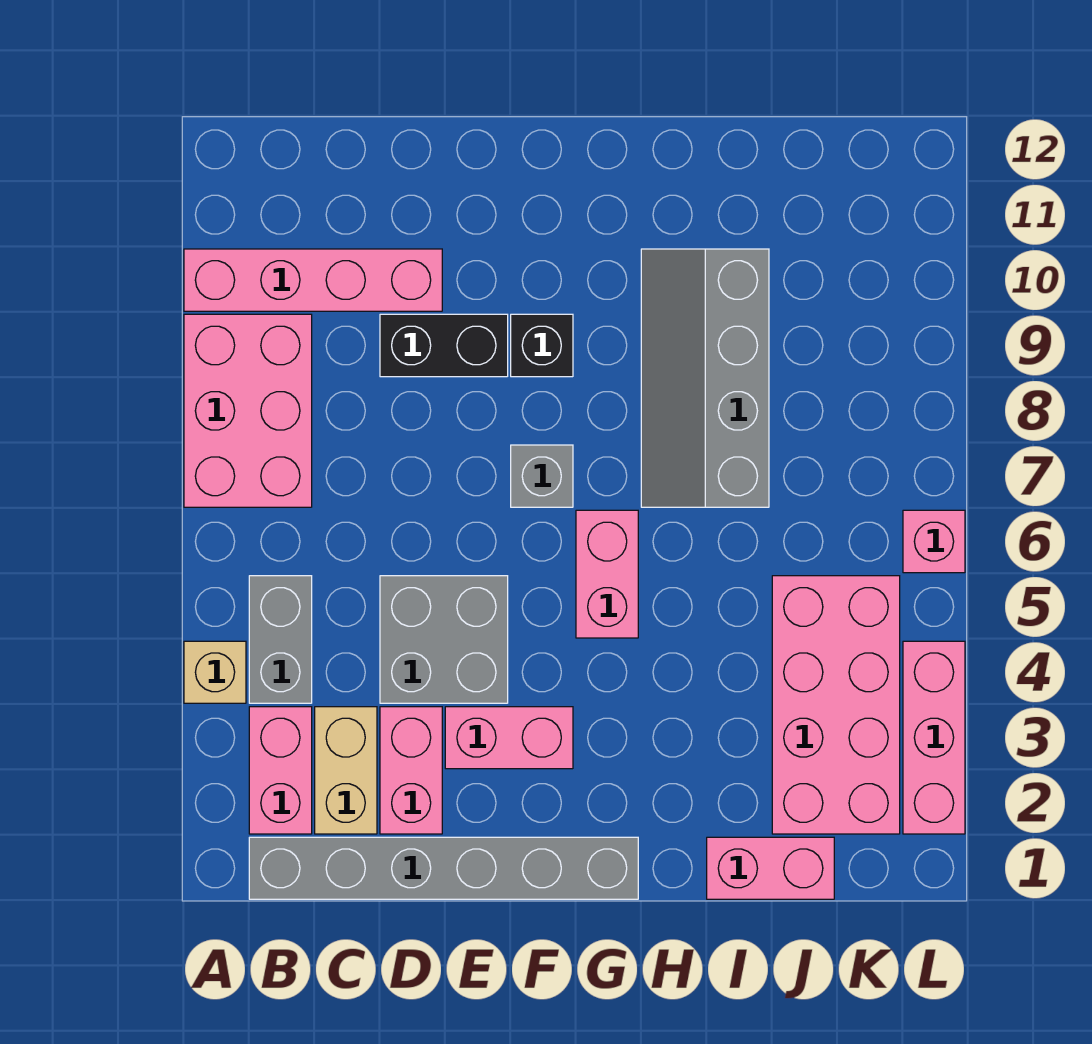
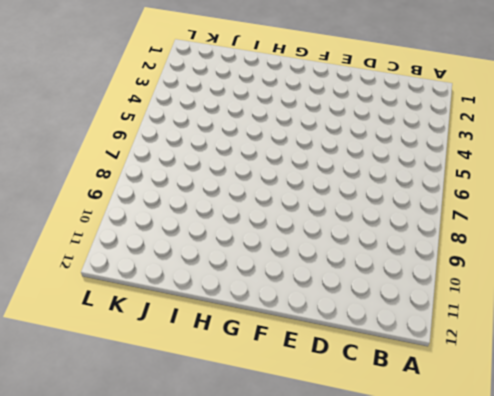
none -> tan 1x1 brick [184,641,246,703]
none -> pink 2x3 brick [184,314,312,507]
none -> pink 1x4 brick [184,249,442,311]

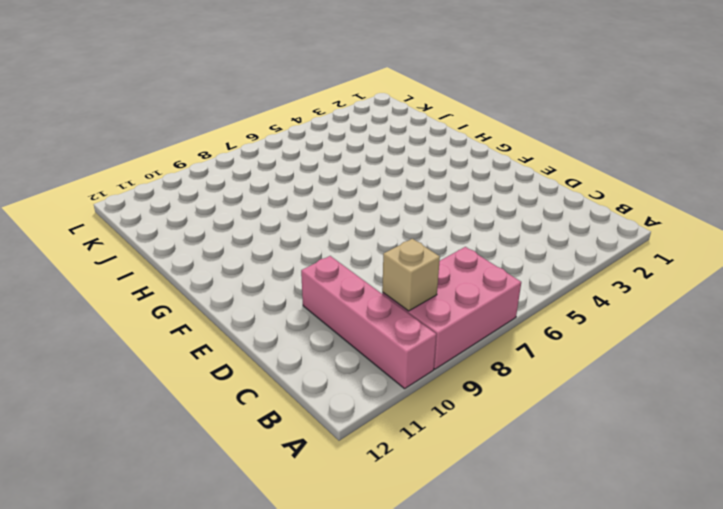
tan 1x1 brick [382,239,440,311] -> tan 1x1 brick moved to [184,641,246,703]
none -> grey 1x6 brick [249,837,638,899]
none -> pink 1x2 brick [249,707,312,834]
none -> grey 1x2 brick [249,576,312,703]

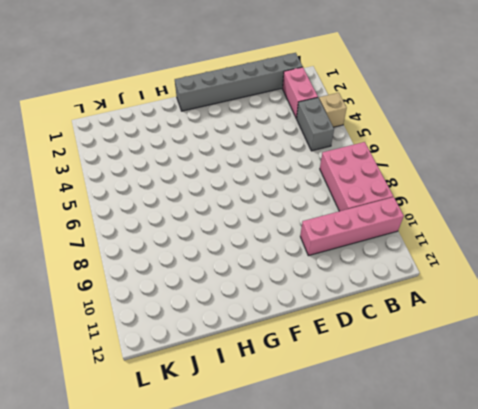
none -> tan 1x2 brick [315,707,377,834]
none -> pink 1x2 brick [380,707,442,834]
none -> grey 2x2 brick [380,576,508,703]

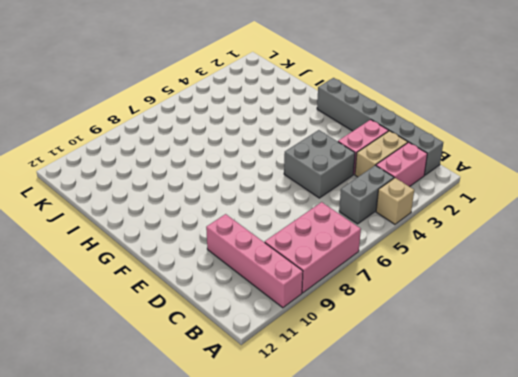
none -> black 1x2 brick [380,314,508,377]
none -> pink 1x2 brick [445,707,573,769]
none -> grey 1x1 brick [511,445,573,507]

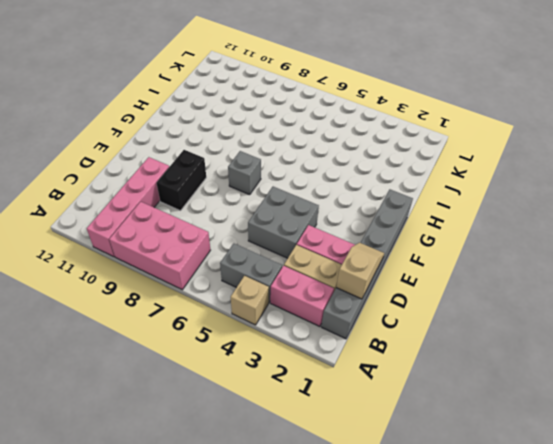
tan 1x2 slope [336,243,384,299] -> none
none -> pink 1x2 brick [445,707,573,769]
none -> black 1x1 brick [511,314,573,377]
none -> pink 1x2 brick [576,510,638,638]

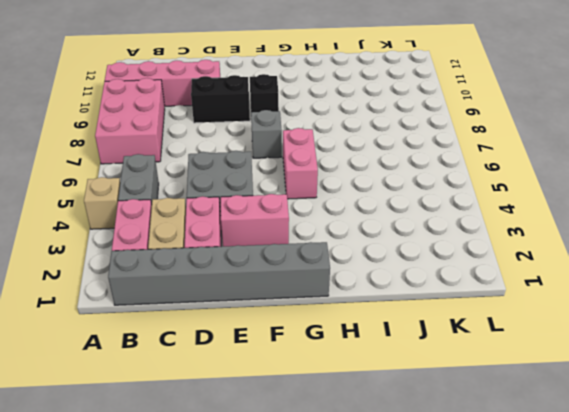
none -> grey 2x4 slope [641,249,769,507]
none -> pink 1x2 brick [707,837,834,899]
none -> pink 2x4 brick [772,576,900,834]

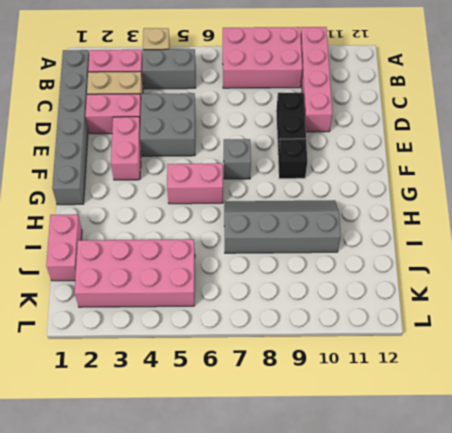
none -> pink 1x3 brick [903,641,965,834]
none -> pink 1x1 brick [903,510,965,573]

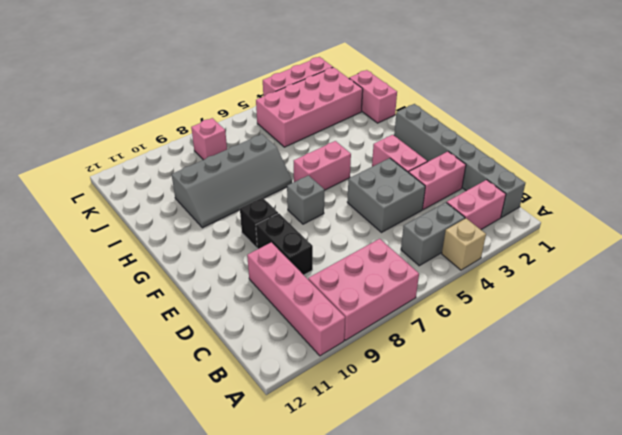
pink 1x1 brick [191,118,227,160] -> pink 1x1 brick moved to [903,510,965,573]
none -> tan 1x2 brick [315,707,377,834]

